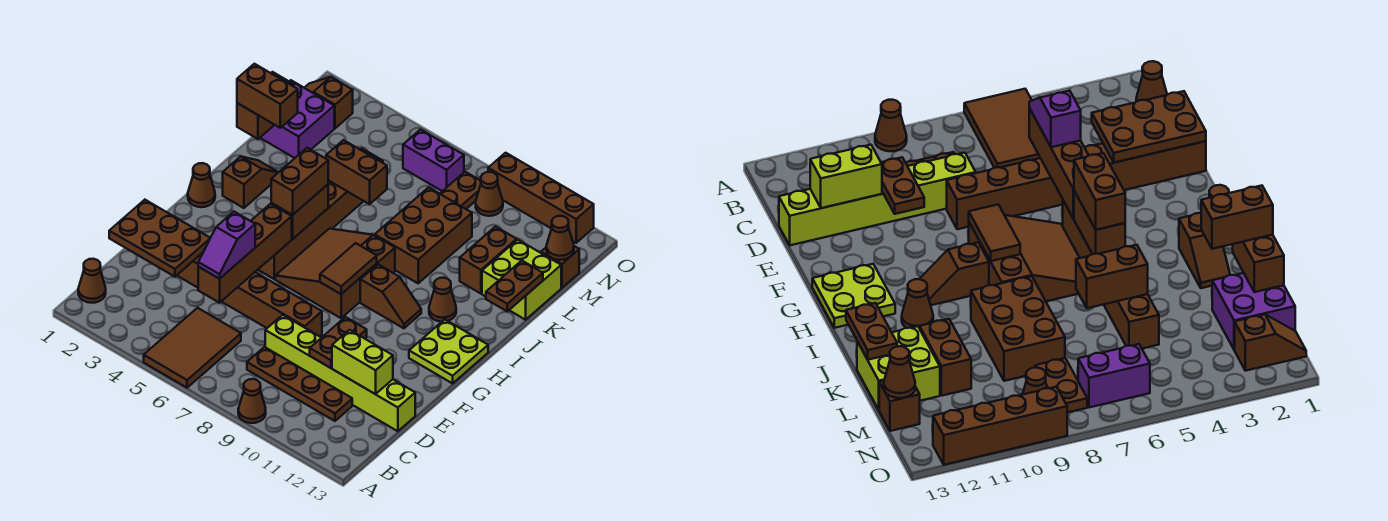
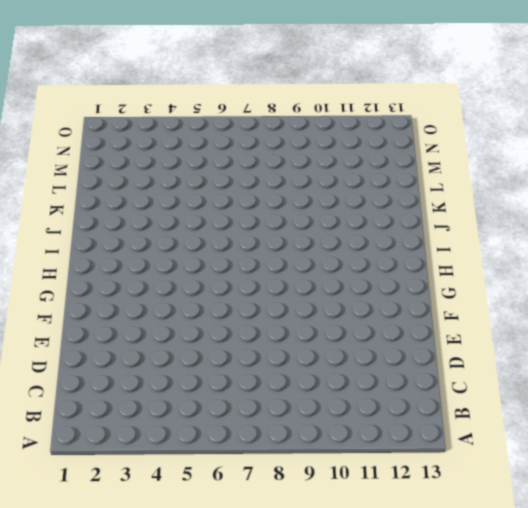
none -> brown 2x3 tile [144,308,241,388]
none -> brown 1x1 cone [238,379,266,423]
none -> brown 1x1 cone [78,259,106,303]
none -> brown 1x4 plate [247,347,352,421]

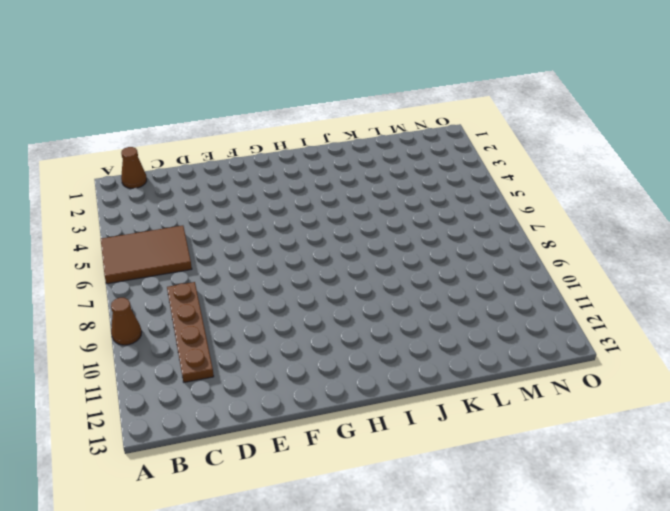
none -> lime 1x6 brick [265,315,415,431]
none -> brown 1x8 brick [177,253,322,337]
none -> brown 1x6 brick [258,148,383,279]
none -> brown 3x3 slope [275,229,395,318]

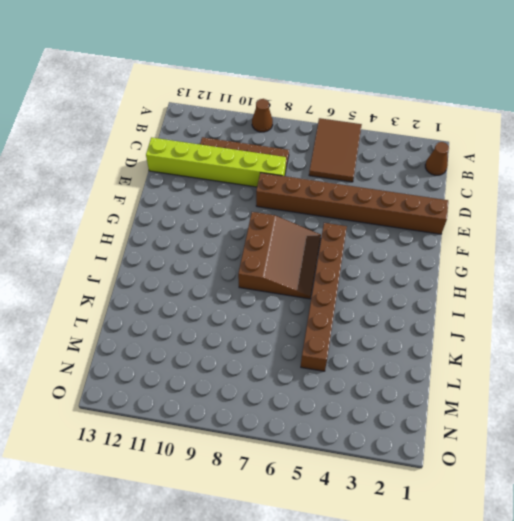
none -> lime 2x2 plate [409,320,488,383]
none -> brown 1x1 cone [188,163,215,207]
none -> brown 1x2 slope [360,264,421,328]
none -> brown 1x2 slope [223,156,278,208]

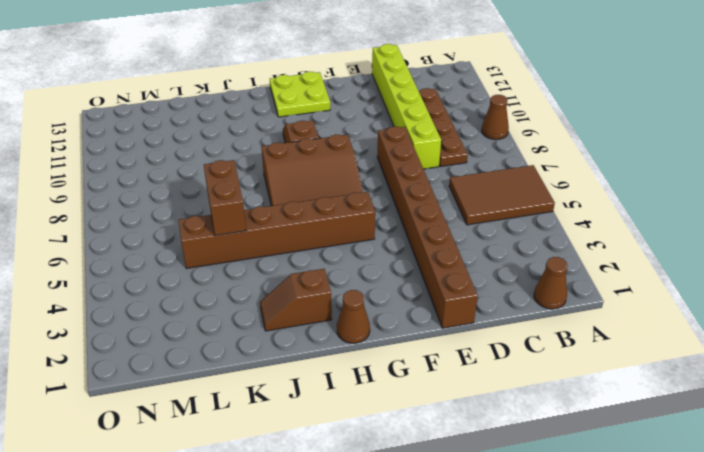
none -> brown 1x1 cone [429,278,456,322]
none -> brown 2x3 brick [375,187,472,283]
none -> brown 1x2 brick [460,227,517,294]
none -> lime 2x2 brick [482,240,561,320]

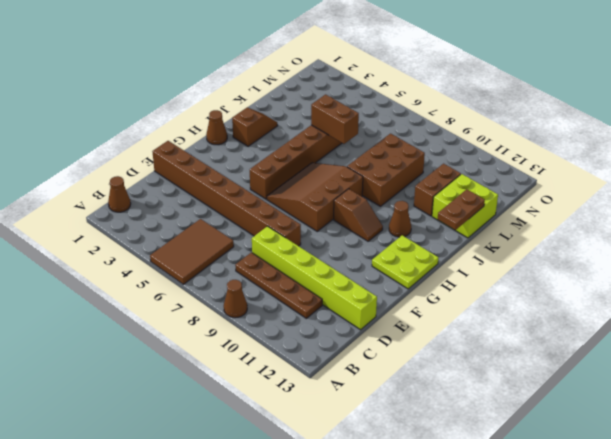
none -> purple 2x2 brick [260,80,334,158]
none -> brown 1x2 plate [440,172,481,209]
none -> brown 1x1 brick [541,246,579,288]
none -> brown 1x2 slope [305,77,353,128]

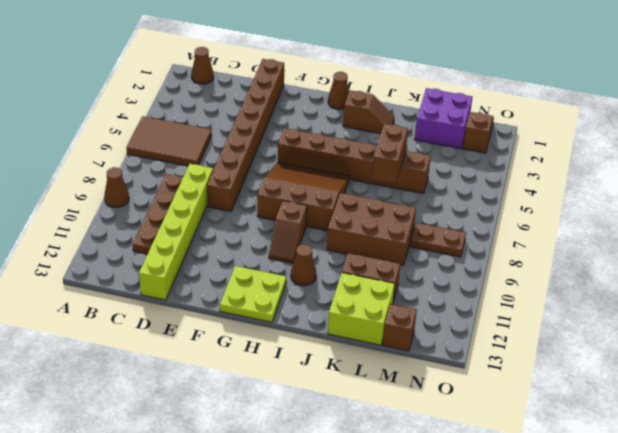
none -> purple 1x2 brick [403,130,464,191]
none -> brown 1x1 cone [476,172,503,216]
none -> brown 1x4 brick [488,153,594,243]
none -> brown 2x3 plate [109,200,210,277]

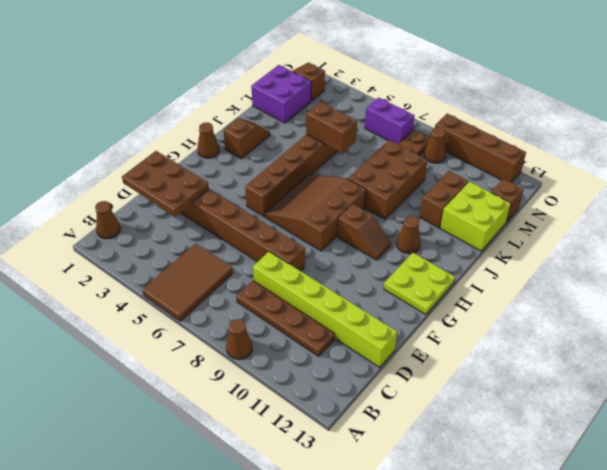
none -> brown 1x4 brick [198,204,292,303]
none -> brown 1x2 plate [310,317,367,368]
none -> lime 1x2 brick [332,330,393,394]
none -> brown 1x2 tile [320,243,377,294]

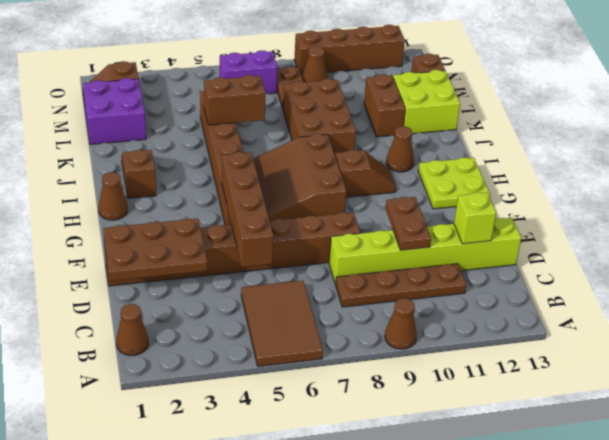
lime 1x1 brick [454,193,496,244] -> lime 1x2 brick [332,330,393,394]
none -> brown 1x2 tile [320,243,377,294]
none -> brown 1x2 brick [271,185,328,239]
none -> brown 1x2 plate [486,261,543,311]
none -> brown 1x2 brick [237,72,294,139]

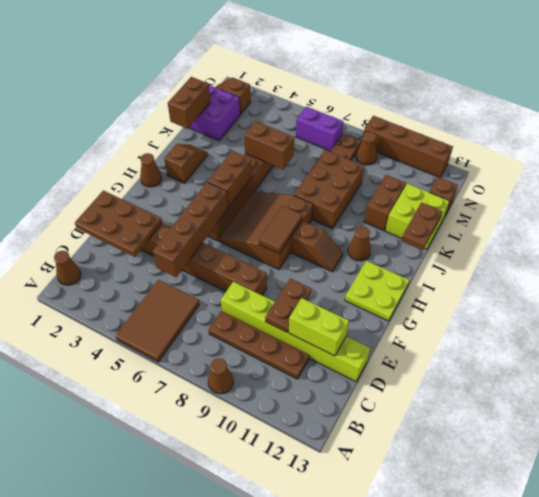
none -> brown 1x1 cone [546,216,574,260]
none -> purple 1x2 slope [198,212,255,279]
none -> brown 1x2 brick [271,148,328,215]
none -> brown 1x2 brick [237,64,298,128]

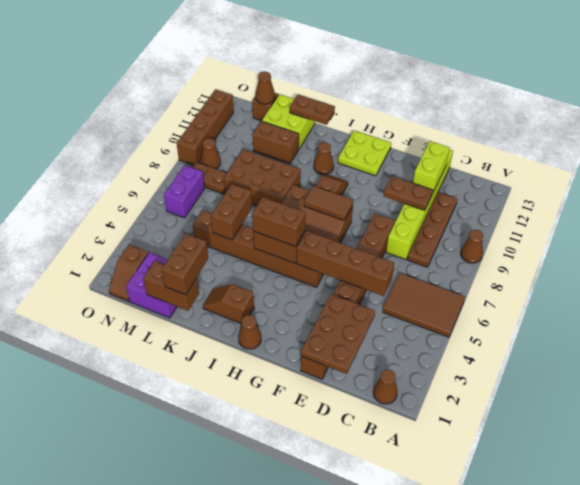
none -> purple 1x2 slope [198,212,255,279]

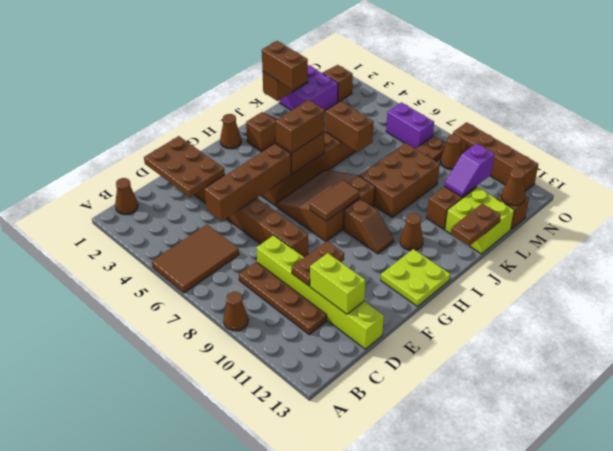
purple 1x2 slope [444,143,494,197] -> purple 1x2 slope moved to [198,212,255,279]

